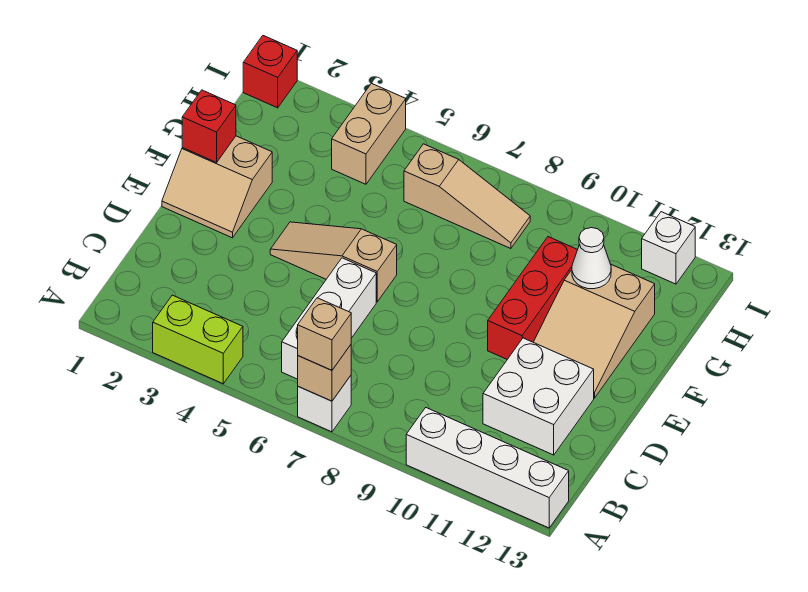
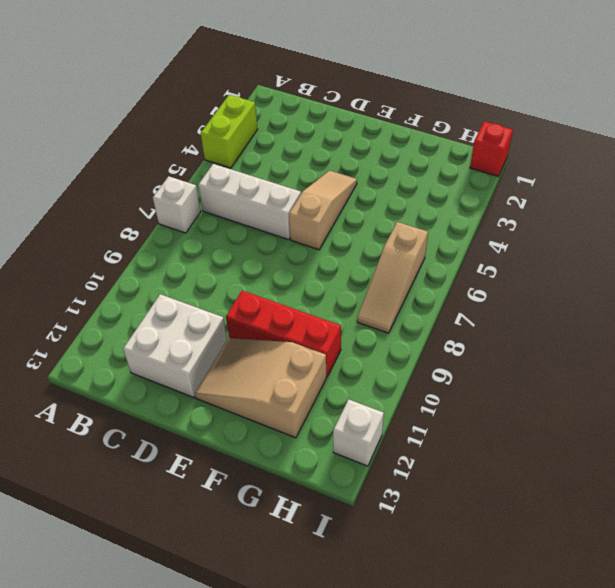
none -> white 1x4 brick [406,408,569,528]
none -> tan 2x2 slope [162,136,272,238]
none -> tan 1x2 brick [332,83,406,184]

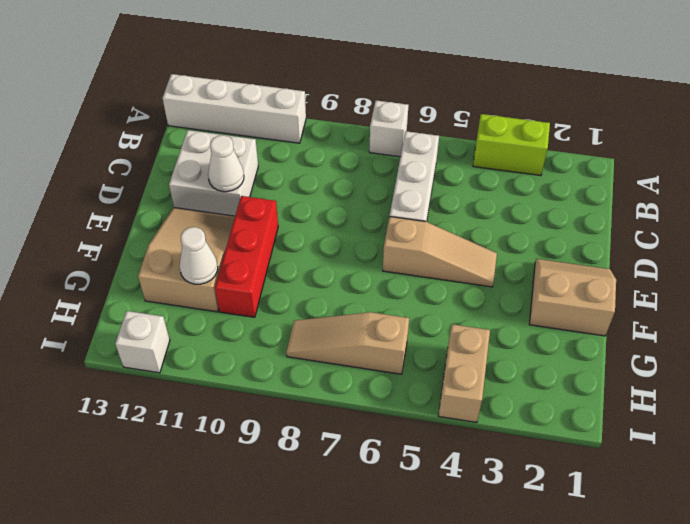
white 1x1 cone [208,135,244,192] -> none
none -> red 1x1 brick [243,36,297,108]
none -> tan 1x1 brick [298,345,351,401]
none -> red 1x1 brick [182,90,236,162]

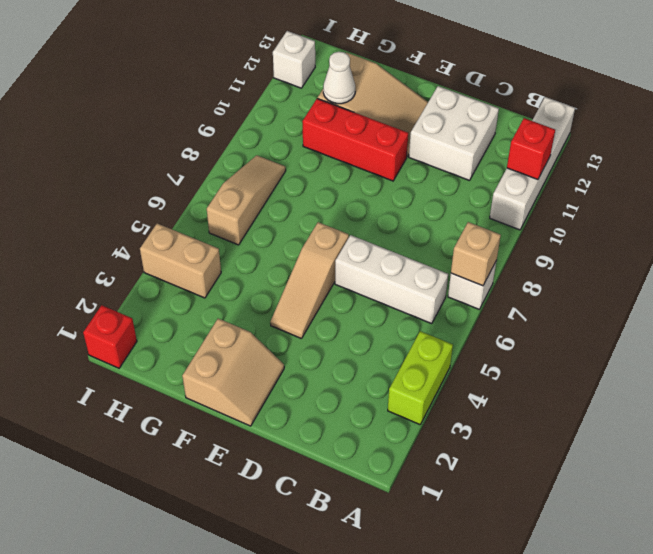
red 1x1 brick [507,118,555,180] -> red 1x1 brick moved to [182,90,236,162]
none -> tan 1x1 brick [298,298,351,370]

